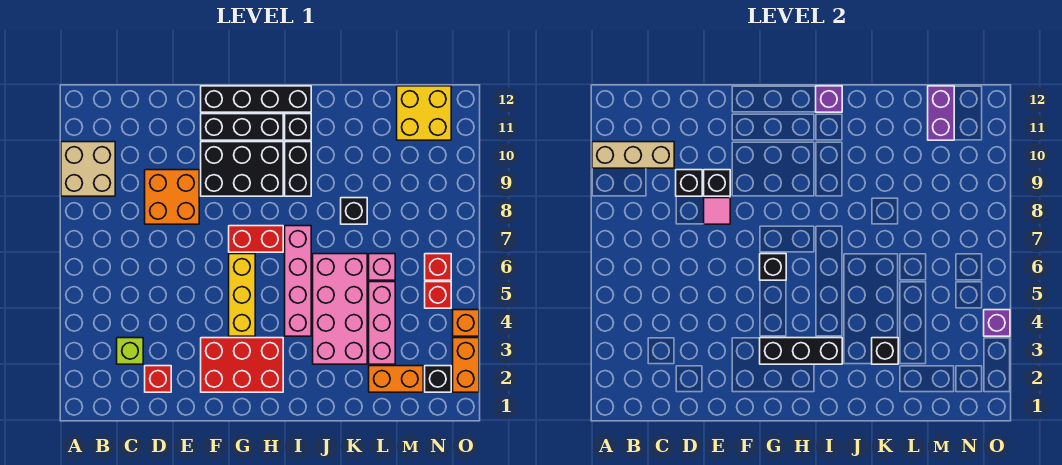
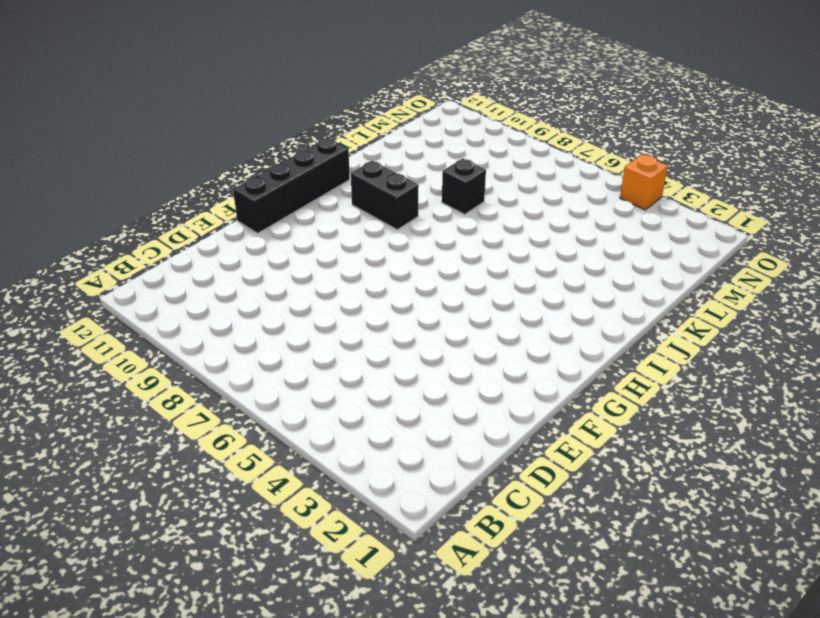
none -> tan 2x2 brick [61,142,115,196]
none -> lime 1x1 brick [117,338,143,364]
none -> red 1x1 brick [145,366,171,392]
none -> orange 2x2 brick [145,170,199,224]

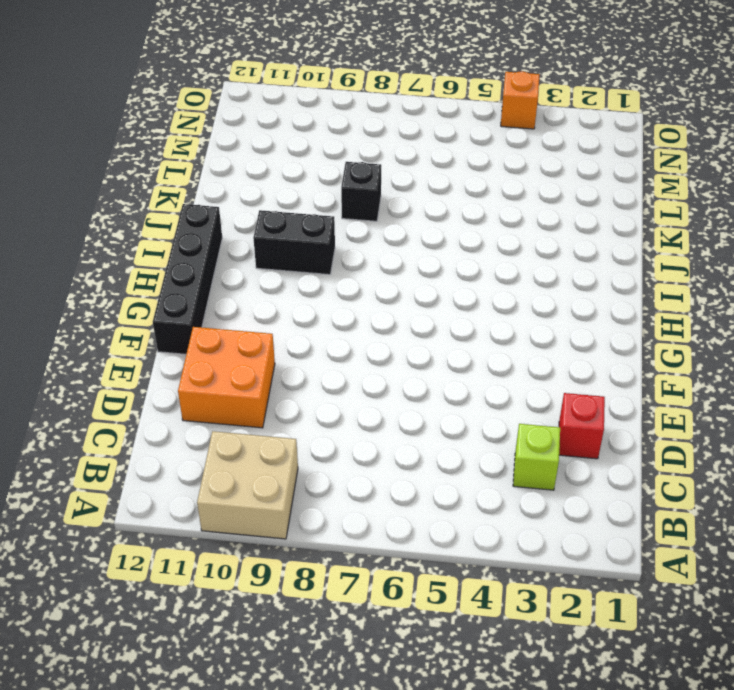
orange 2x2 brick [178,327,275,428] -> orange 2x2 brick moved to [145,170,199,224]
none -> red 2x3 brick [201,338,283,392]
none -> black 2x3 brick [201,142,283,196]
none -> black 1x3 brick [201,114,283,140]
none -> yellow 1x3 brick [229,254,255,336]

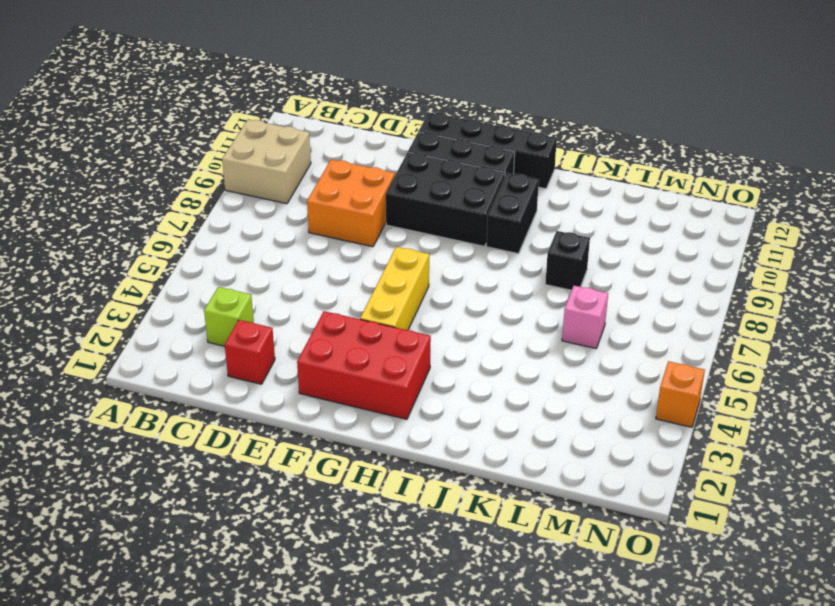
none -> red 1x2 brick [229,226,283,252]
none -> pink 1x4 brick [285,226,311,336]
none -> black 1x1 brick [285,114,311,140]
none -> pink 2x4 brick [313,254,367,364]

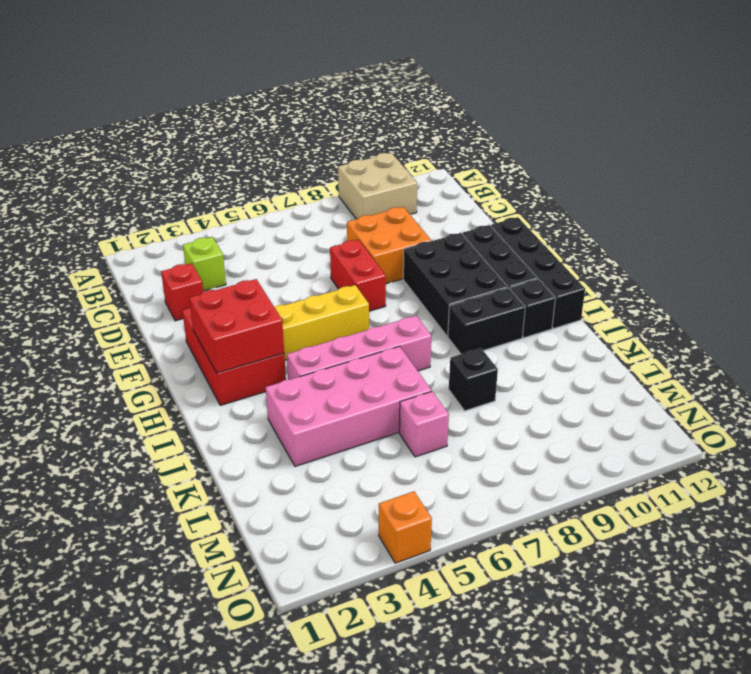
red 1x2 brick [330,240,386,311] -> red 1x2 brick moved to [229,226,283,252]
red 2x2 brick [190,279,284,373] -> black 1x3 brick [760,338,842,364]
none -> orange 1x2 brick [369,366,423,392]
none -> pink 1x3 brick [369,282,395,364]
none -> yellow 2x2 brick [397,86,451,140]
none -> black 1x1 brick [425,366,451,392]

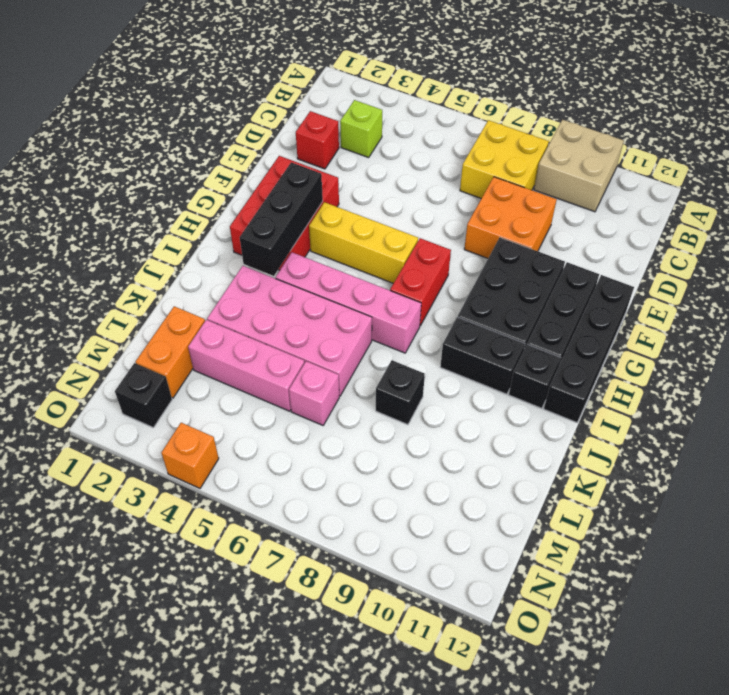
yellow 2x2 brick [460,120,549,198] -> yellow 2x2 brick moved to [397,86,451,140]
none -> red 1x1 brick [425,282,451,308]
none -> red 1x1 brick [425,254,451,280]
none -> orange 1x2 brick [453,338,479,392]
none -> tan 1x3 brick [592,142,674,168]

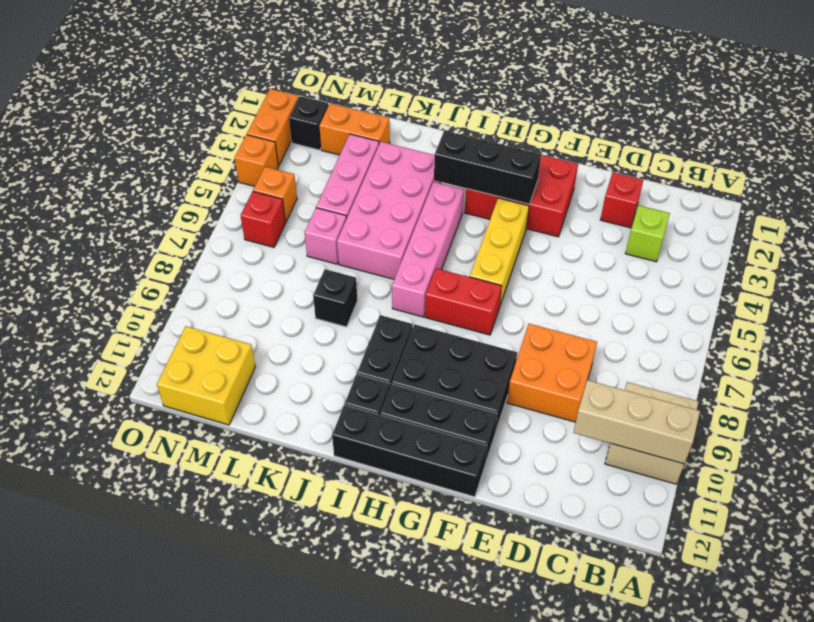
orange 1x1 brick [253,167,297,222] -> red 1x1 brick [425,282,451,308]
none -> black 1x1 brick [676,170,702,196]
none -> pink 1x1 tile [704,198,730,224]
none -> black 1x1 brick [704,170,730,196]
none -> black 1x1 brick [760,254,786,280]

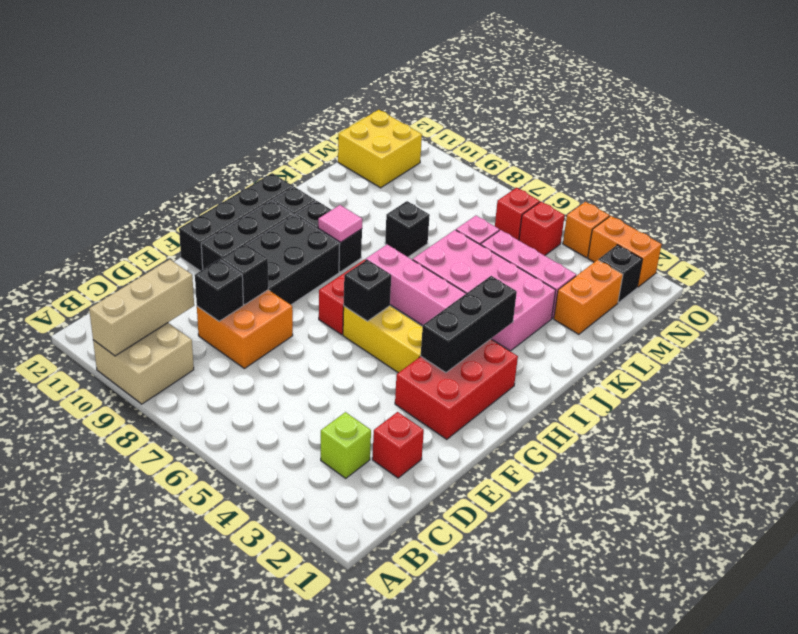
pink 1x1 tile [318,205,362,242] -> pink 1x1 tile moved to [704,198,730,224]
none -> purple 1x1 brick [816,86,842,112]
none -> black 1x1 brick [872,338,898,364]
none -> purple 1x2 brick [928,86,954,140]
none -> purple 1x1 brick [984,310,1010,336]

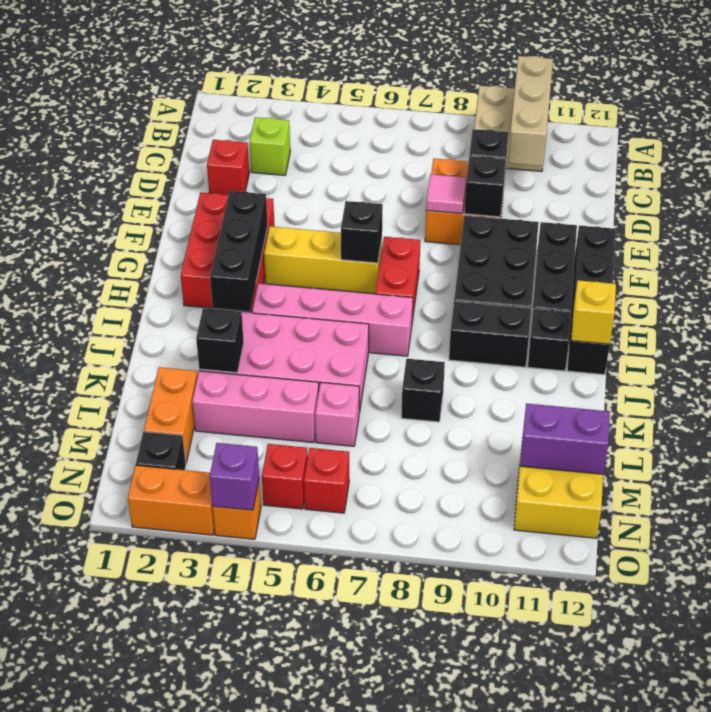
yellow 1x1 brick [571,280,616,344] -> purple 1x1 brick [816,86,842,112]

